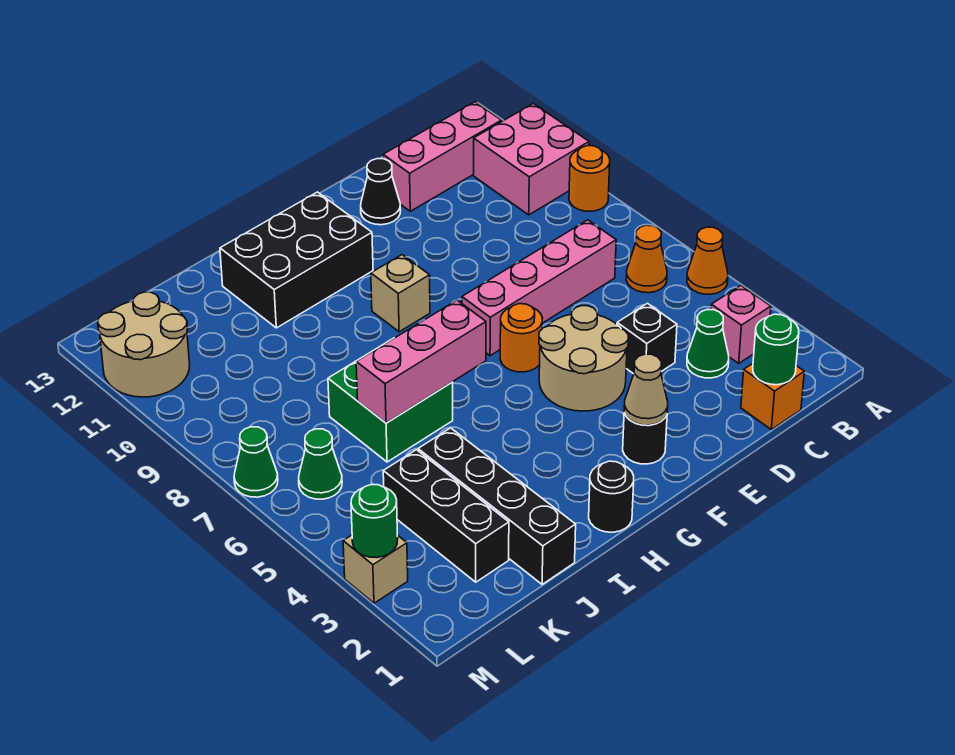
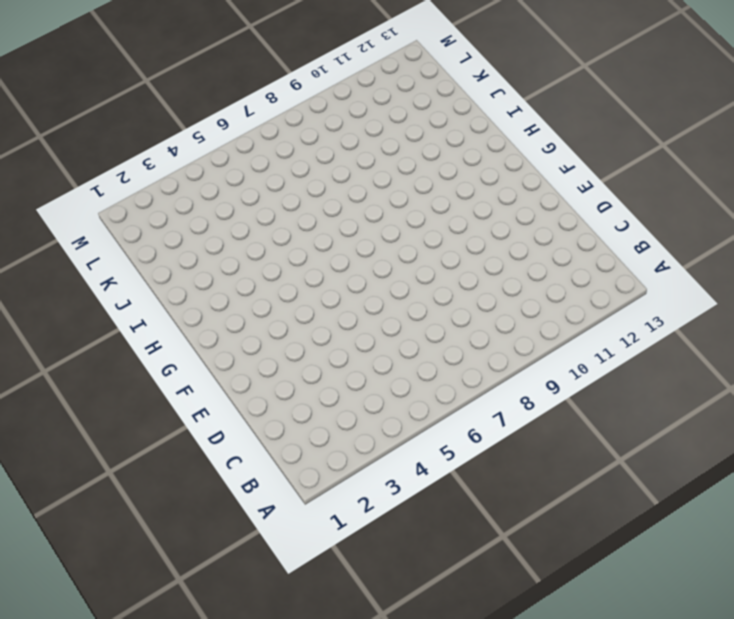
none -> orange 1x1 cone [687,227,728,294]
none -> orange 1x1 round brick [569,146,610,211]
none -> pink 2x2 brick [474,104,589,215]

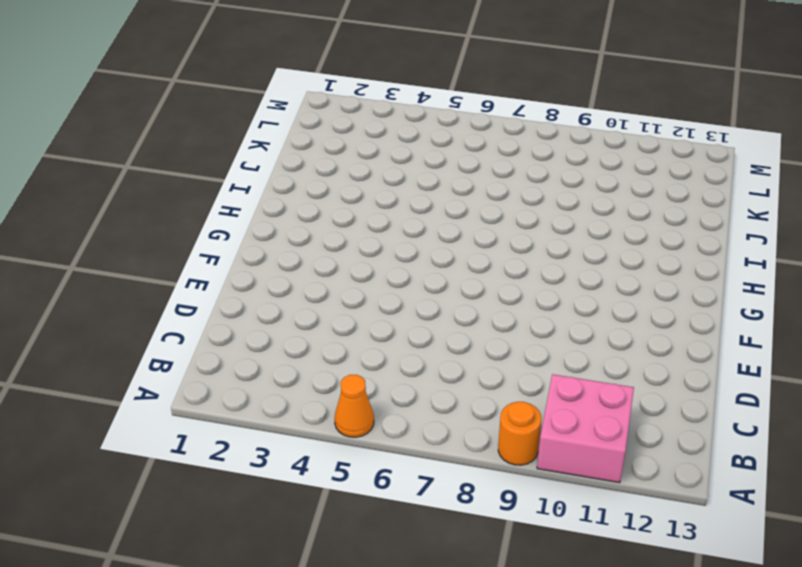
none -> pink 1x1 brick [711,286,771,363]
none -> orange 1x1 cone [626,225,667,293]
none -> pink 1x3 brick [383,102,502,211]

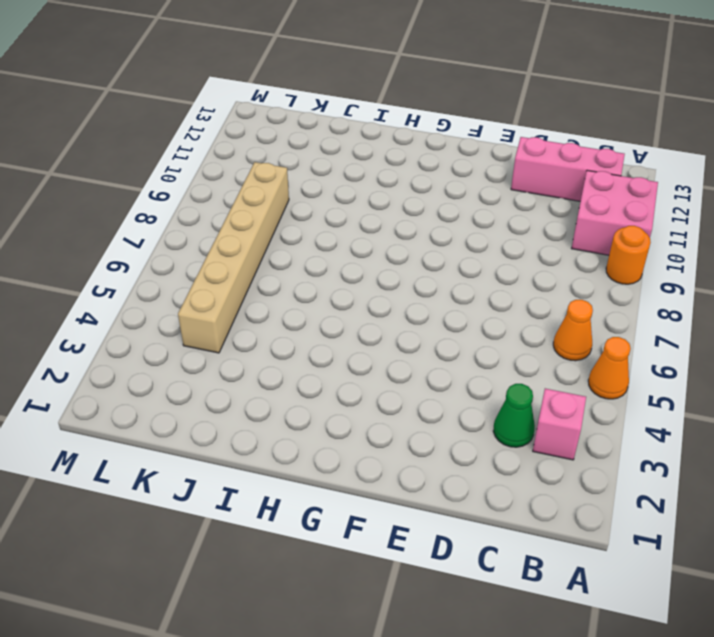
tan 1x6 brick [178,162,289,353] -> black 1x3 brick [383,450,509,582]
none -> orange 1x1 brick [741,364,804,430]
none -> pink 1x4 brick [462,220,616,356]
none -> black 1x1 brick [617,303,677,374]

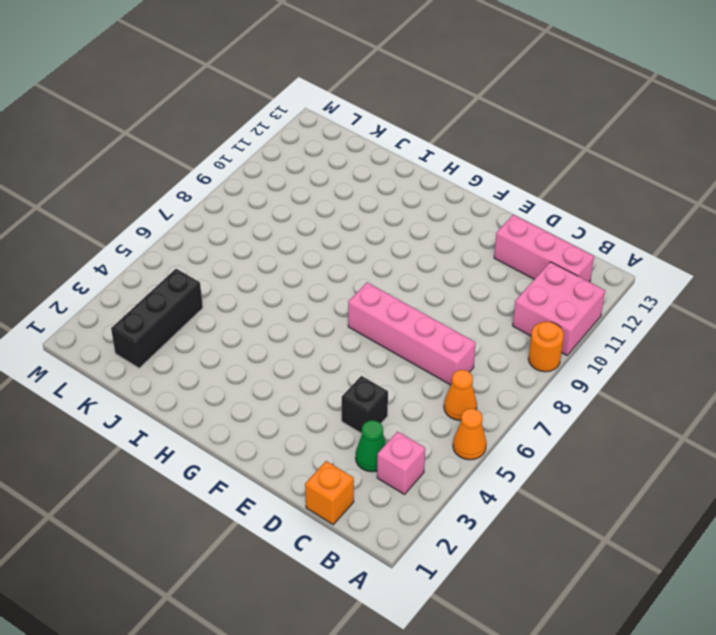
none -> tan 2x2 round brick [539,306,628,411]
none -> black 1x1 cone [361,159,400,225]
none -> black 1x1 round brick [623,413,667,464]

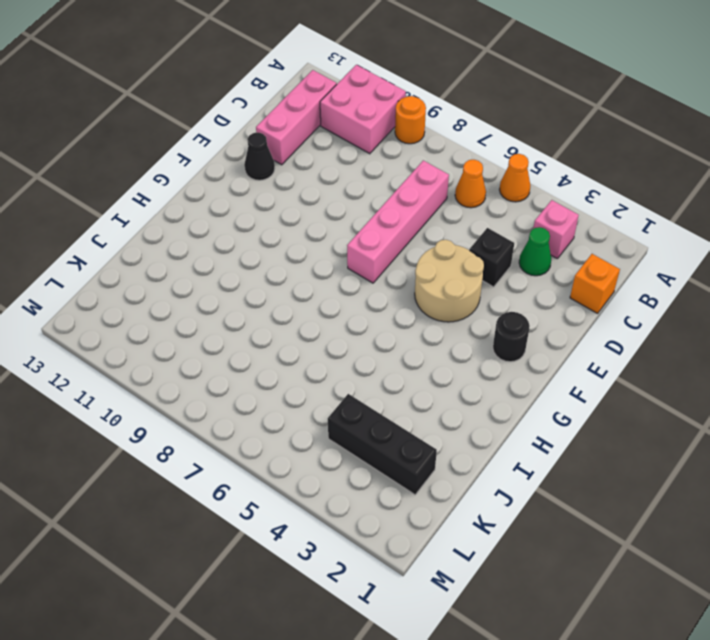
none -> orange 1x1 round brick [500,304,542,372]
none -> tan 1x1 brick [371,255,430,332]
none -> black 2x3 brick [220,192,373,328]

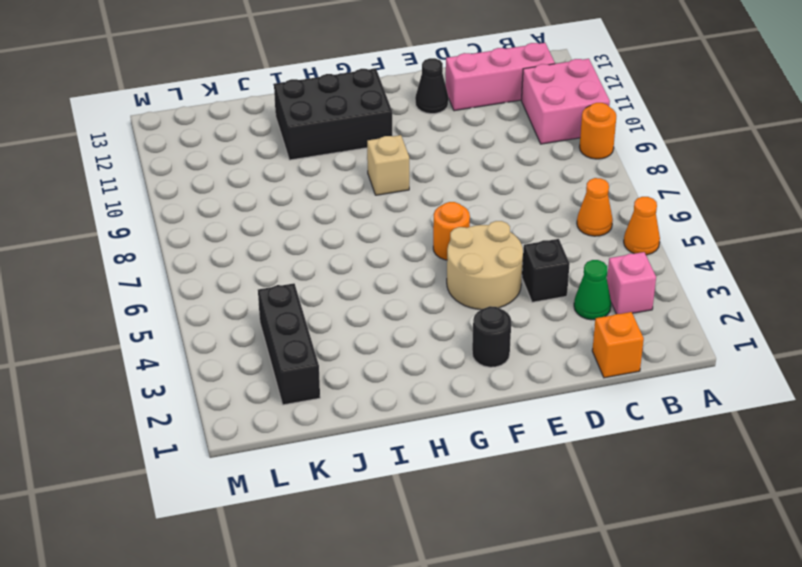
none -> pink 1x4 brick [462,220,616,356]
none -> black 1x1 round brick [589,461,634,532]
none -> green 2x2 brick [328,338,453,462]

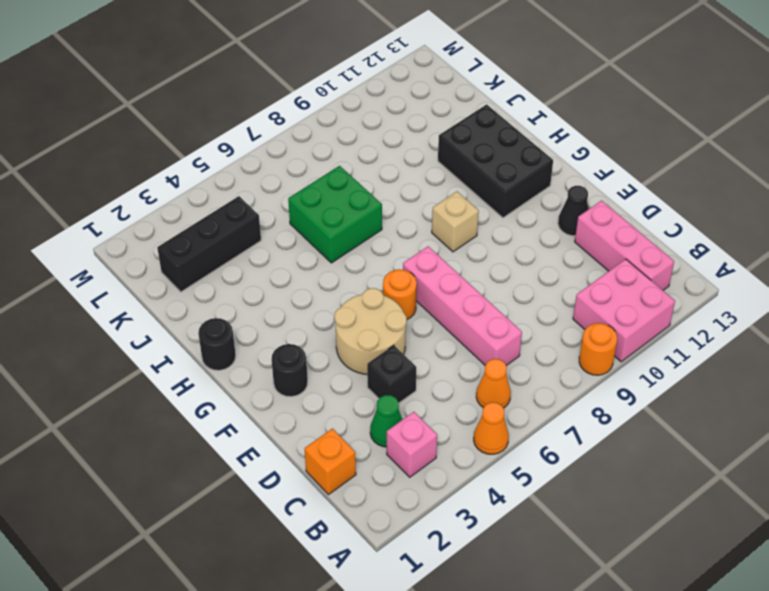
none -> black 1x4 brick [418,428,576,584]
none -> green 1x1 cone [299,429,342,499]
none -> tan 2x2 round brick [98,292,190,397]

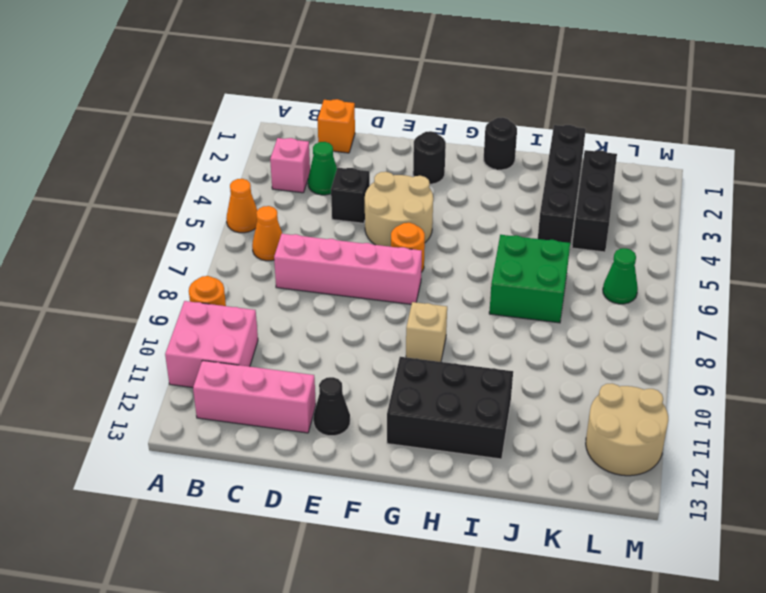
none -> tan 1x1 brick [343,535,408,603]
none -> green 1x1 cone [234,427,278,497]
none -> green 1x1 round brick [753,314,799,385]

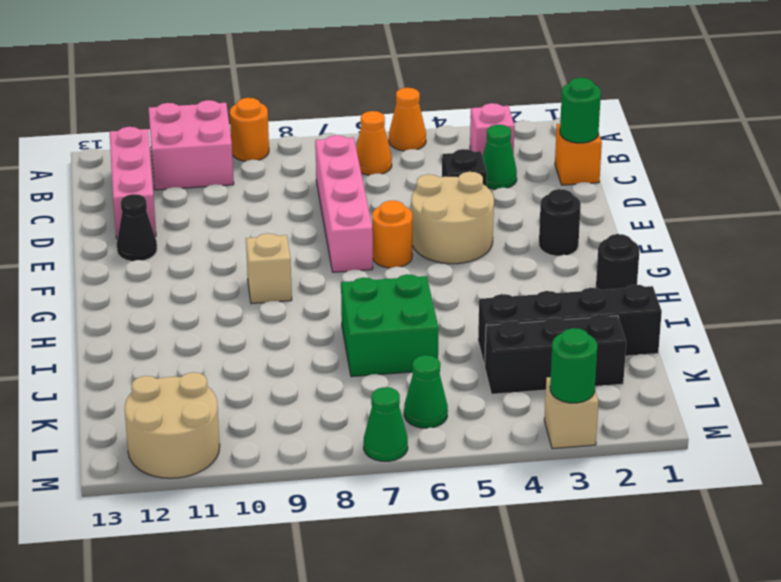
none -> black 2x3 brick [220,192,373,328]
none -> tan 1x1 cone [624,354,668,425]
none -> pink 1x3 brick [356,300,486,423]

